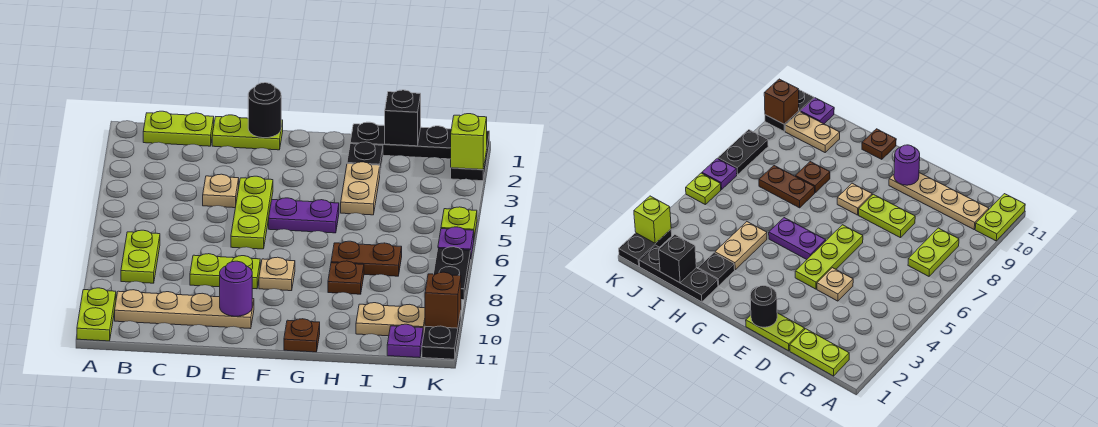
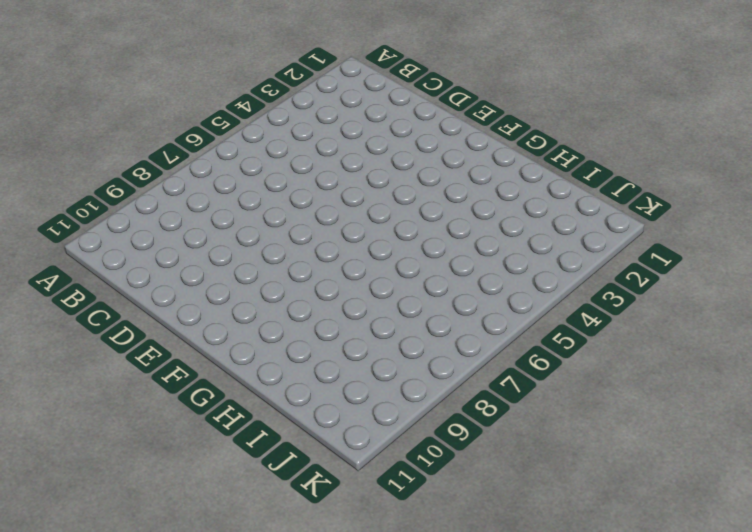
none -> lime 1x2 plate [77,288,116,341]
none -> lime 1x2 plate [143,111,214,146]
none -> lime 1x2 plate [121,230,160,283]

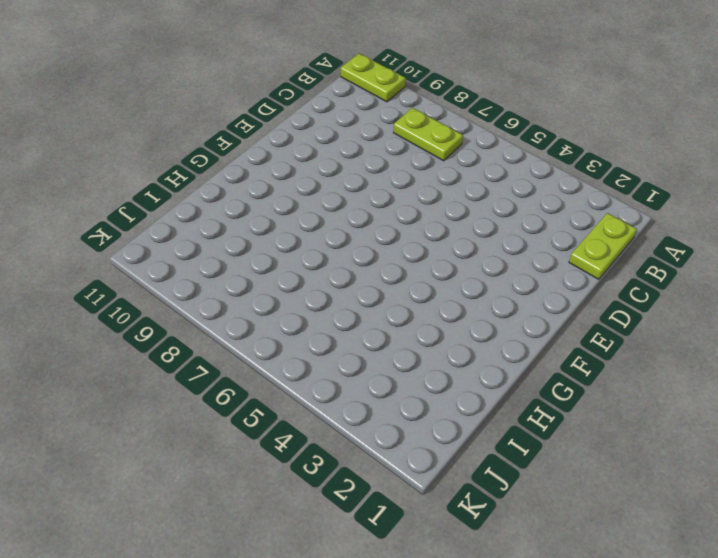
none -> tan 1x4 plate [115,290,254,329]
none -> lime 1x2 plate [212,115,283,150]
none -> tan 1x1 plate [203,174,239,208]

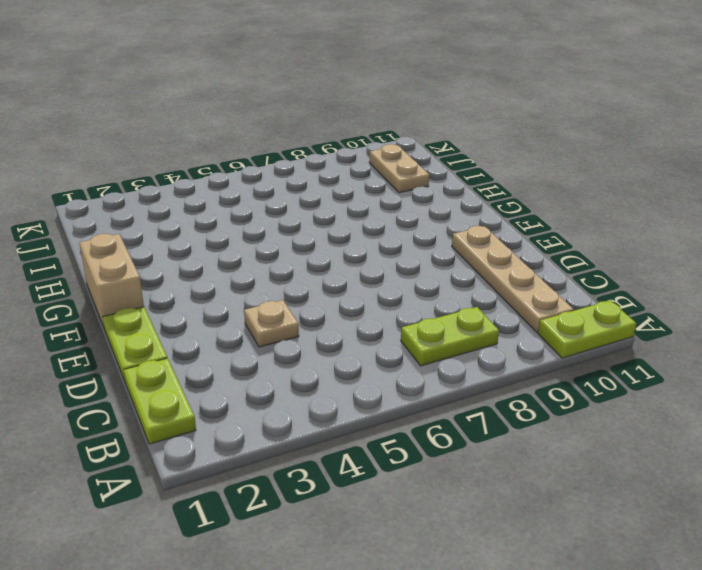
tan 1x2 brick [80,234,144,327] -> none
none -> lime 1x2 plate [190,254,260,289]
none -> lime 1x3 plate [231,176,273,249]
none -> purple 1x2 plate [269,198,339,233]

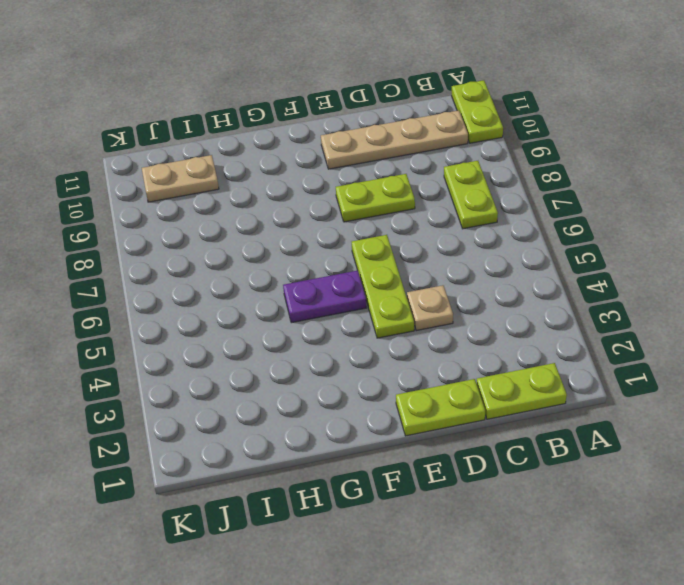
none -> tan 1x1 plate [259,257,295,291]
none -> brown 1x1 plate [284,319,320,352]
none -> black 1x3 plate [350,122,451,159]

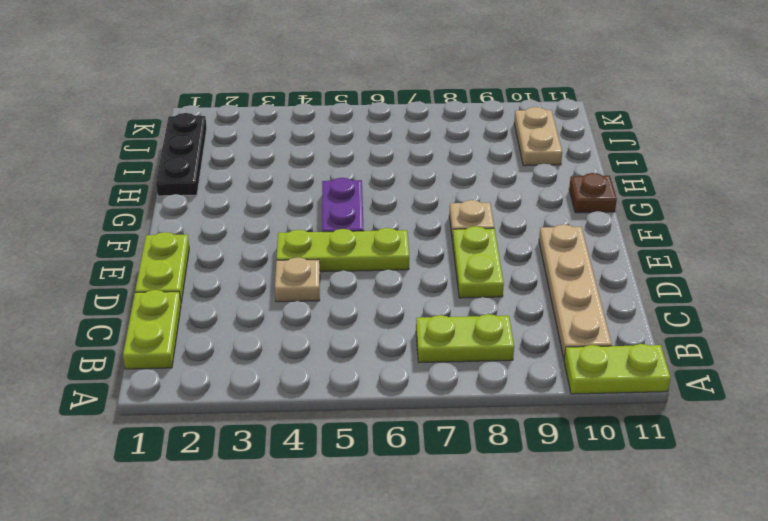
none -> black 1x1 plate [347,142,383,172]
none -> tan 1x2 plate [341,162,380,215]
none -> brown 1x2 plate [331,241,402,276]

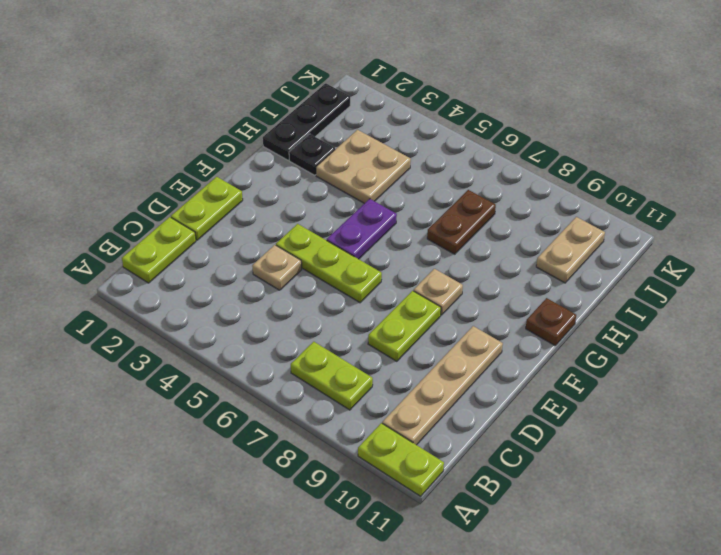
tan 2x2 plate [316,130,411,204] -> tan 1x2 plate [341,162,380,215]
none -> brown 1x1 plate [328,261,364,294]
none -> purple 1x1 plate [387,324,423,358]
none -> black 1x2 plate [451,131,490,181]

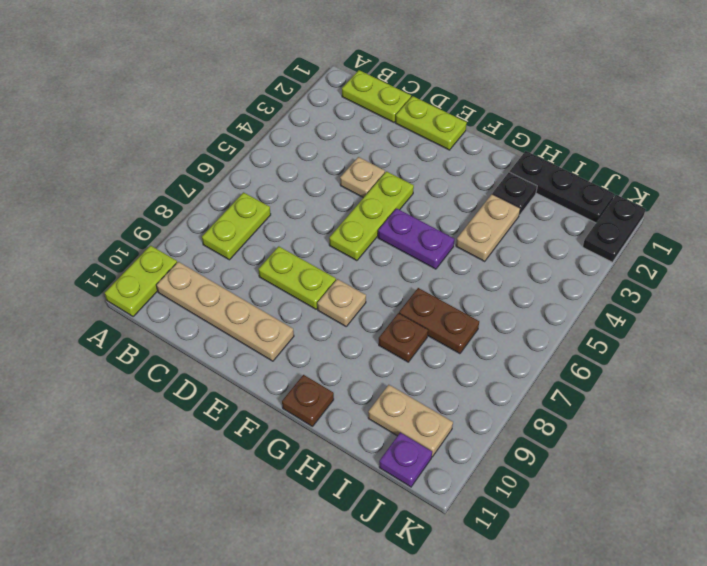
none -> lime 1x1 plate [441,207,477,237]
none -> purple 1x1 plate [438,227,474,255]
none -> black 1x2 plate [434,247,471,300]

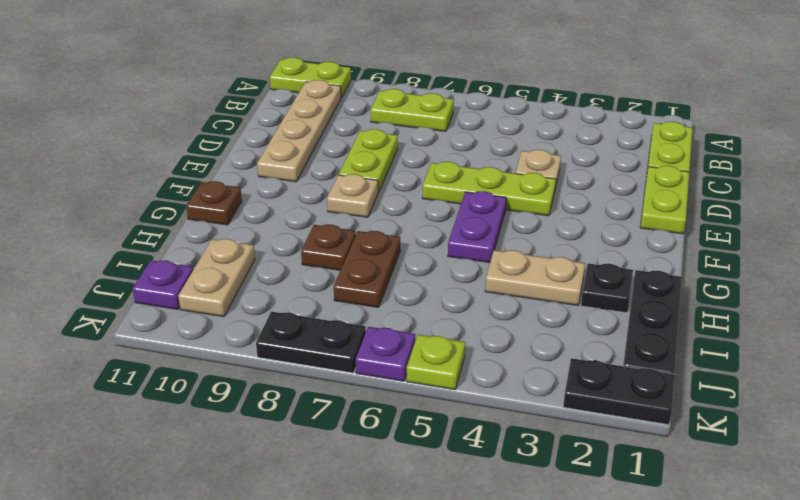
none -> black 1x2 plate [422,312,461,359]
none -> black 1x1 round brick [248,83,281,138]
none -> purple 1x1 round brick [220,261,252,316]

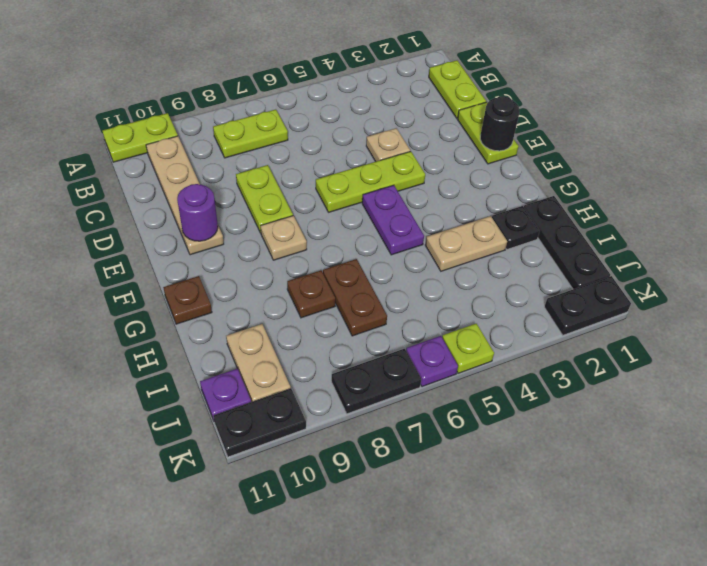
none -> black 1x1 brick [385,90,421,146]
none -> lime 1x1 brick [451,114,487,169]
none -> brown 1x1 brick [425,272,461,328]

